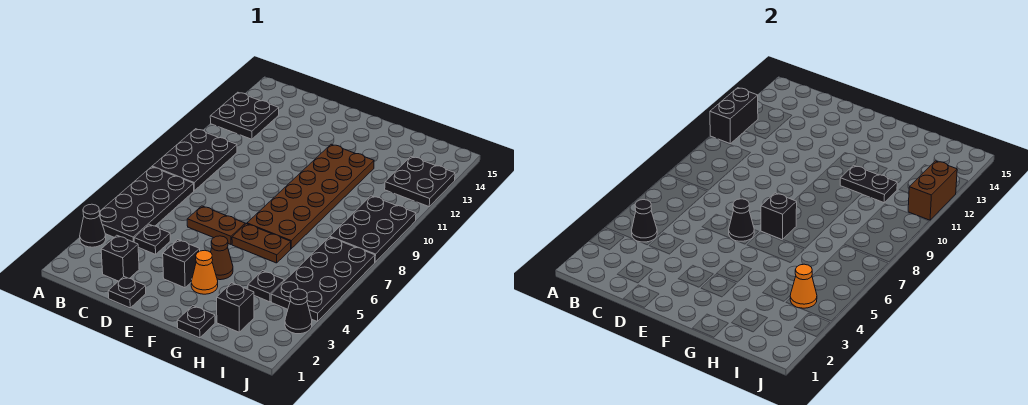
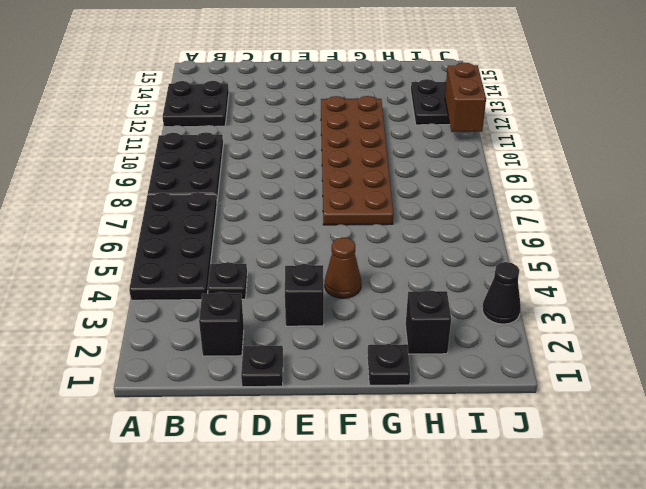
none -> black 1x1 cone [80,204,106,247]
none -> brown 1x2 plate [187,206,245,244]
none -> orange 1x1 cone [191,250,218,294]

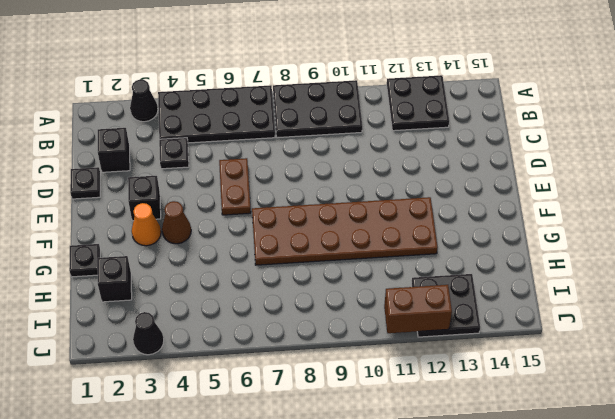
none -> brown 1x2 plate [232,224,291,263]
none -> black 1x1 plate [248,271,284,302]
none -> black 2x4 plate [271,237,375,322]

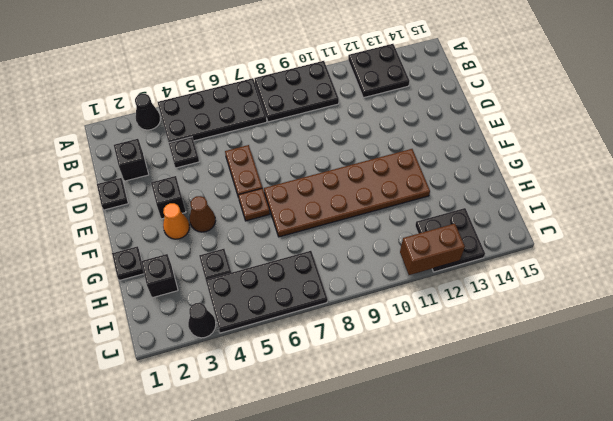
brown 1x1 plate [238,188,270,221] -> brown 1x2 plate [232,224,291,263]
none -> black 2x3 plate [330,196,416,262]
none -> black 1x2 brick [710,88,758,144]
none -> black 1x1 cone [632,200,657,242]

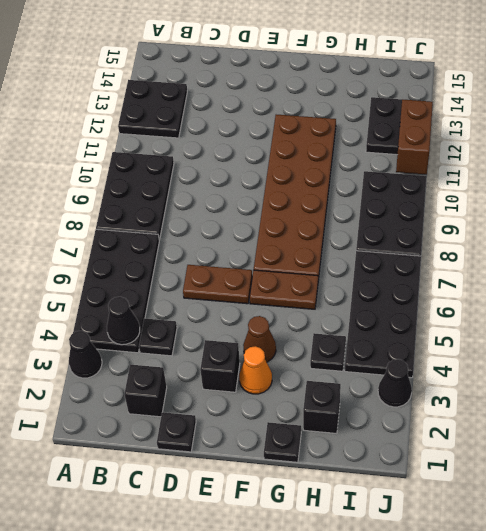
none -> black 1x2 brick [710,88,758,144]
none -> black 1x1 cone [729,199,754,242]
none -> black 1x1 brick [761,193,797,240]

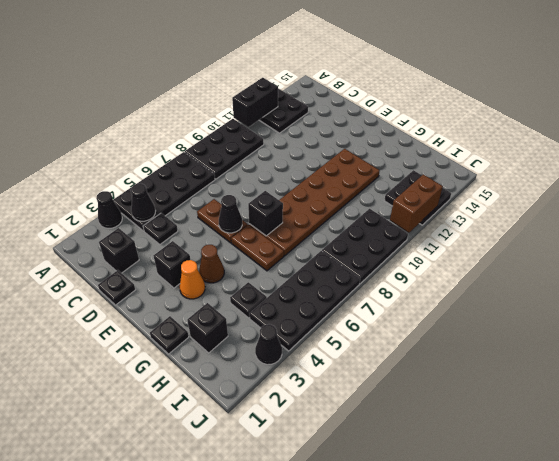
none -> black 1x2 plate [840,165,897,203]
none -> orange 1x1 cone [790,264,817,308]

